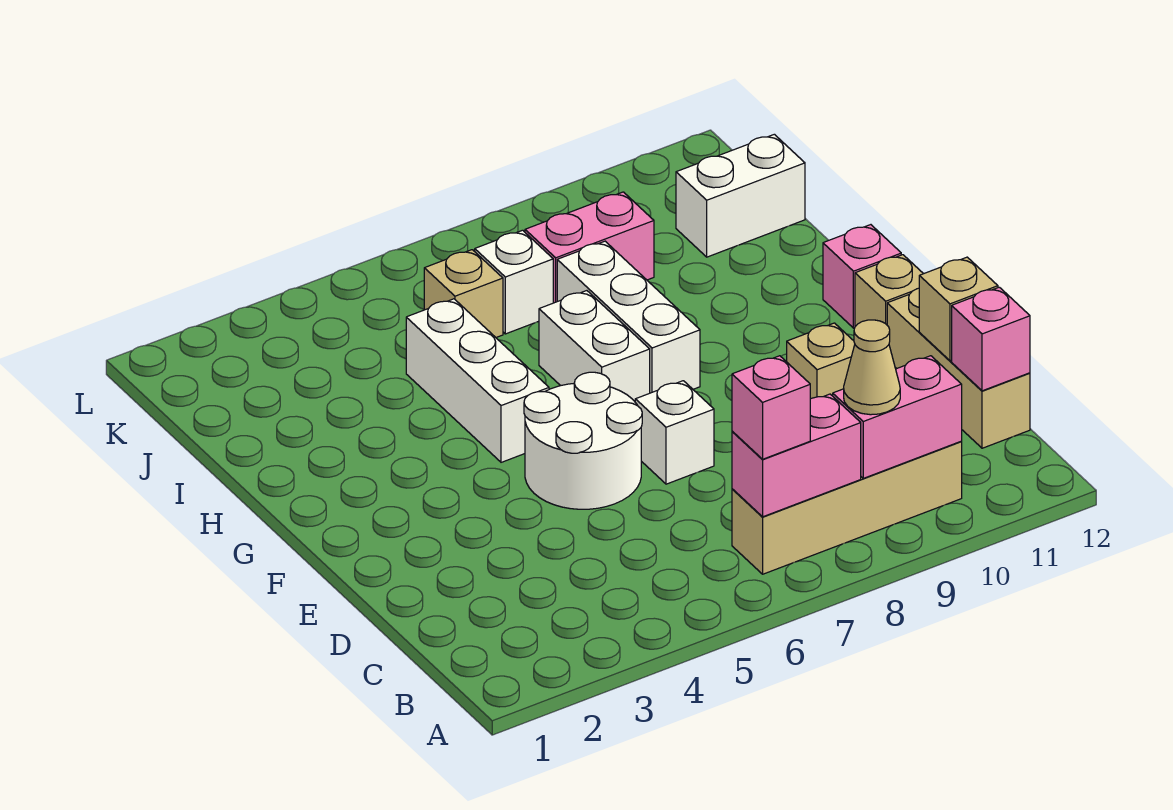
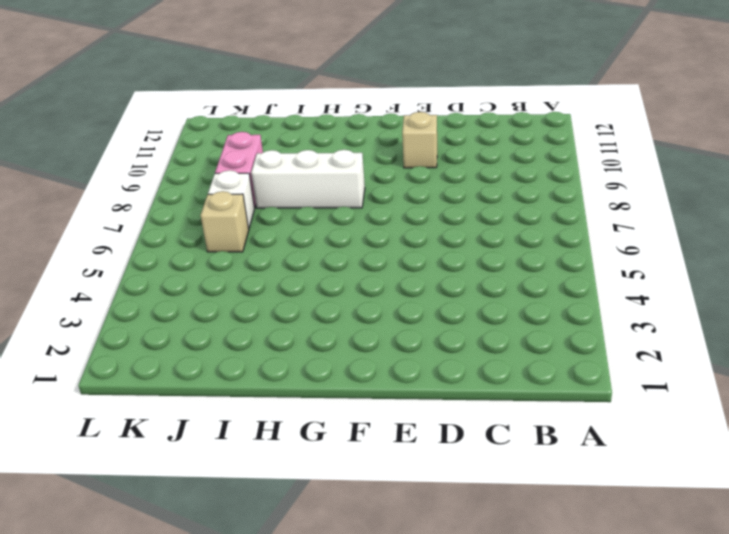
none -> tan 1x4 brick [732,442,962,574]
none -> tan 1x3 brick [887,288,1030,448]
none -> white 2x2 round brick [524,372,642,509]

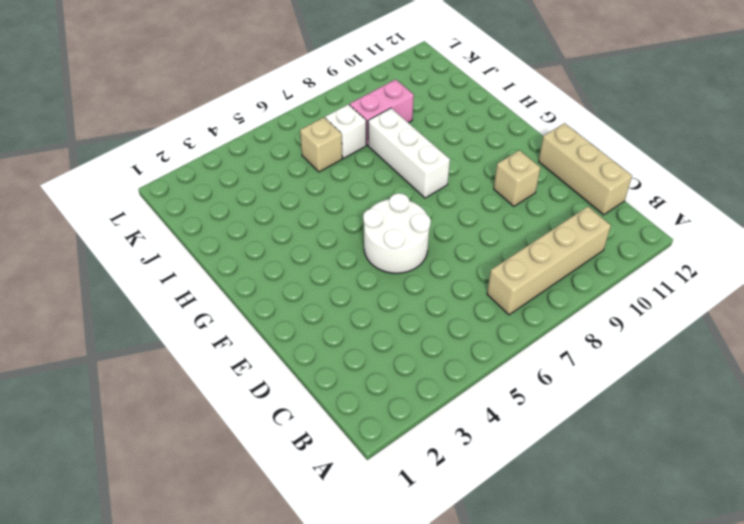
none -> white 1x1 brick [635,381,714,484]
none -> tan 1x1 brick [855,255,923,327]
none -> white 1x3 brick [406,299,549,462]

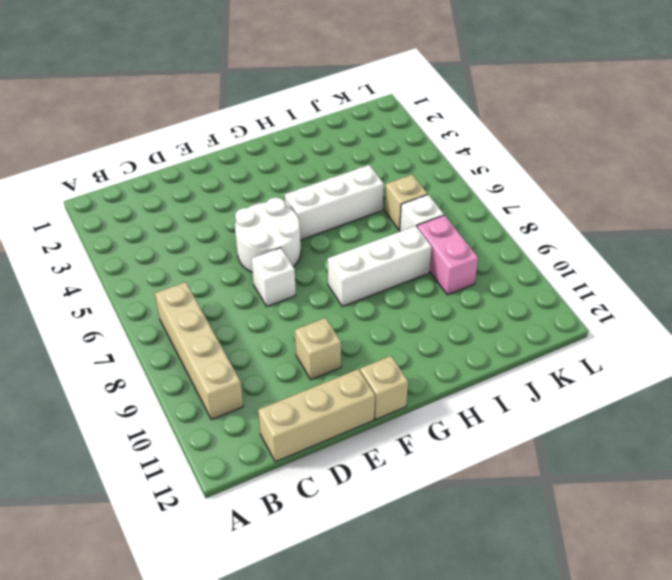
none -> white 1x2 brick [539,291,650,401]
none -> pink 1x1 brick [823,225,901,328]
none -> white 1x2 brick [676,134,805,257]

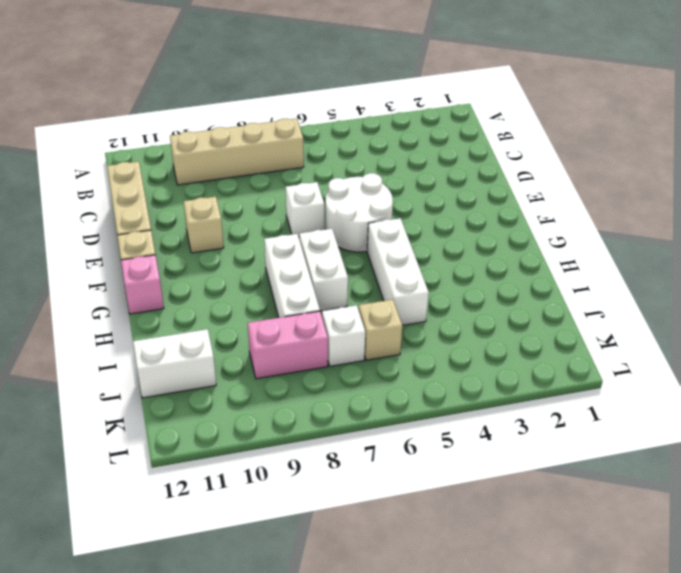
none -> pink 1x2 brick [732,394,861,517]
none -> pink 1x2 brick [833,356,962,478]
none -> pink 1x1 brick [952,287,1030,391]

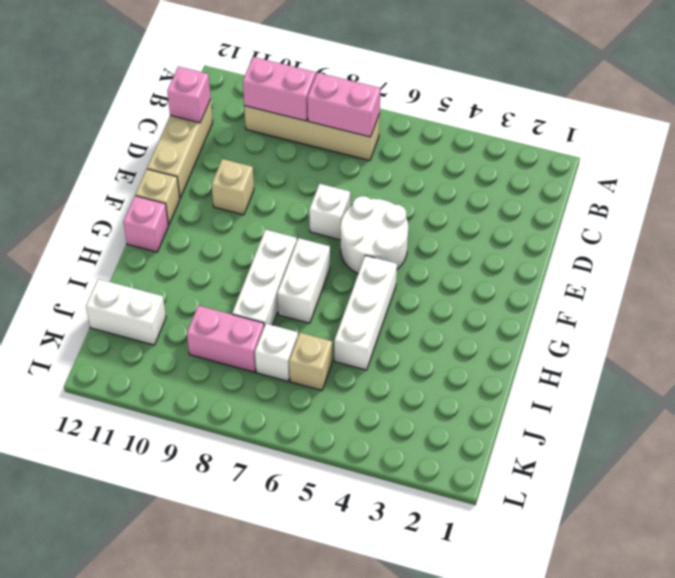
none -> tan 1x1 brick [919,257,998,361]
none -> pink 1x1 brick [732,356,810,459]
none -> tan 1x1 cone [844,320,900,415]

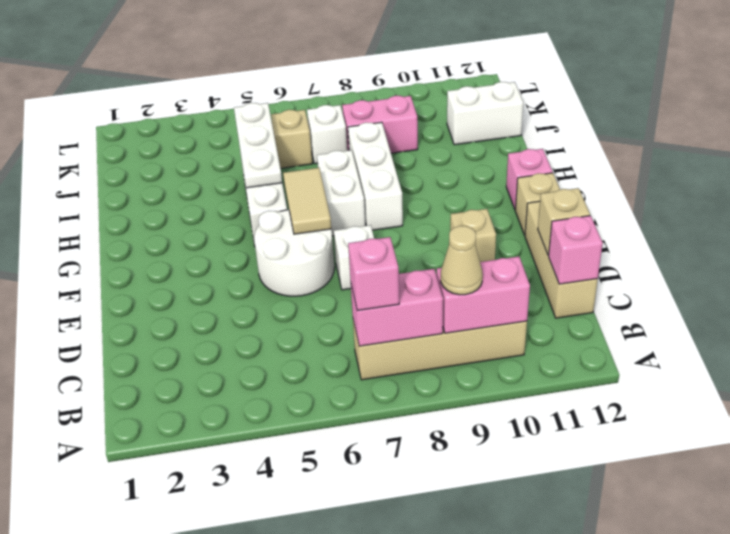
tan 1x2 tile [283,168,331,234] -> none
white 1x3 plate [234,103,282,188] -> none

